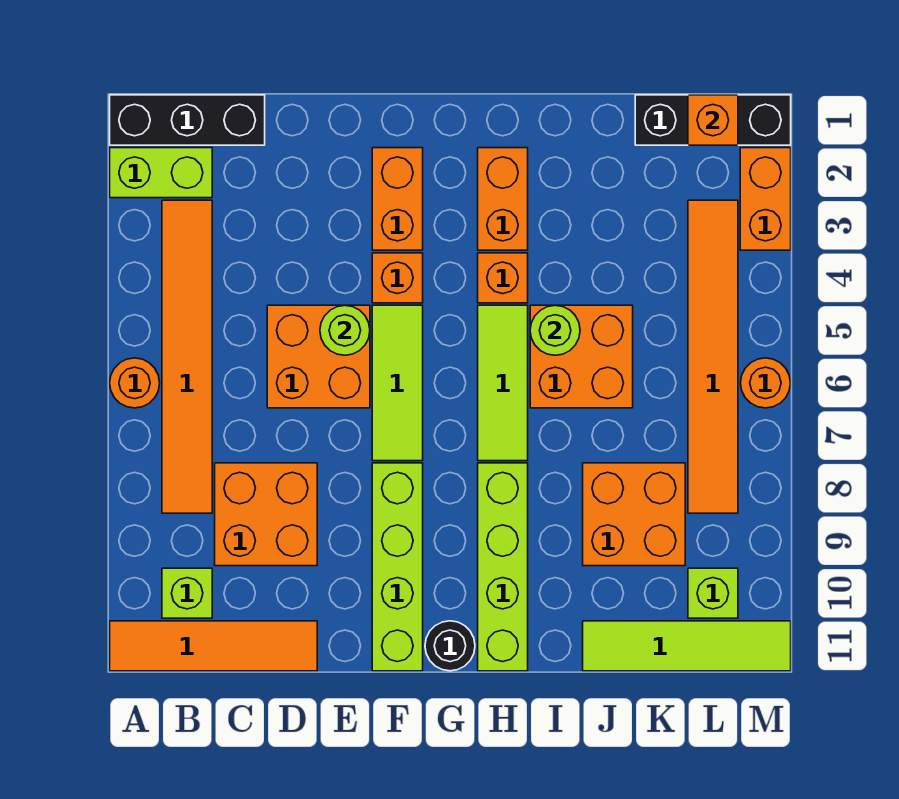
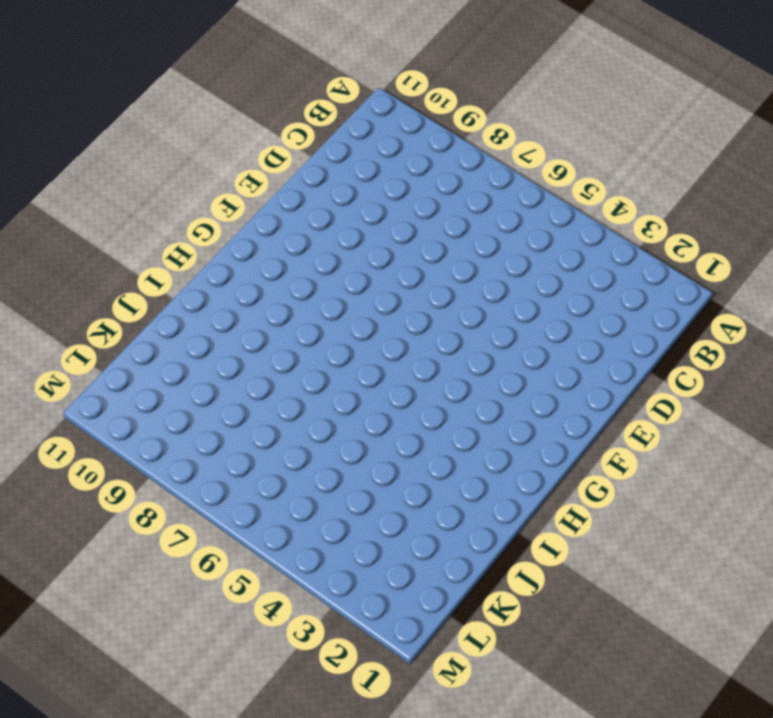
none -> black 1x3 brick [110,95,265,145]
none -> lime 1x2 brick [110,148,212,198]
none -> orange 1x1 round brick [110,358,160,408]

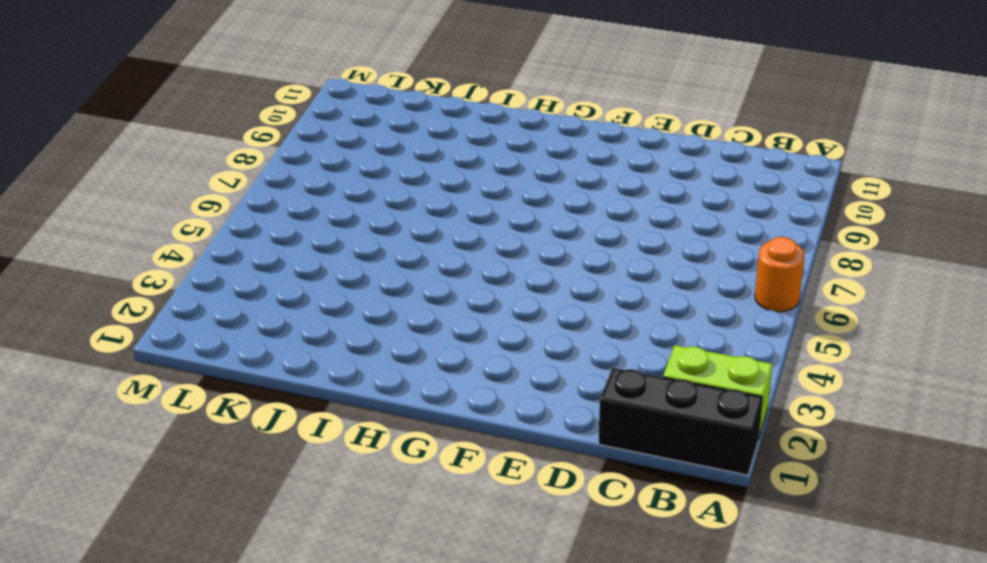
none -> orange 1x4 tile [110,621,317,671]
none -> orange 1x6 tile [162,200,212,513]
none -> lime 1x1 brick [162,568,212,618]

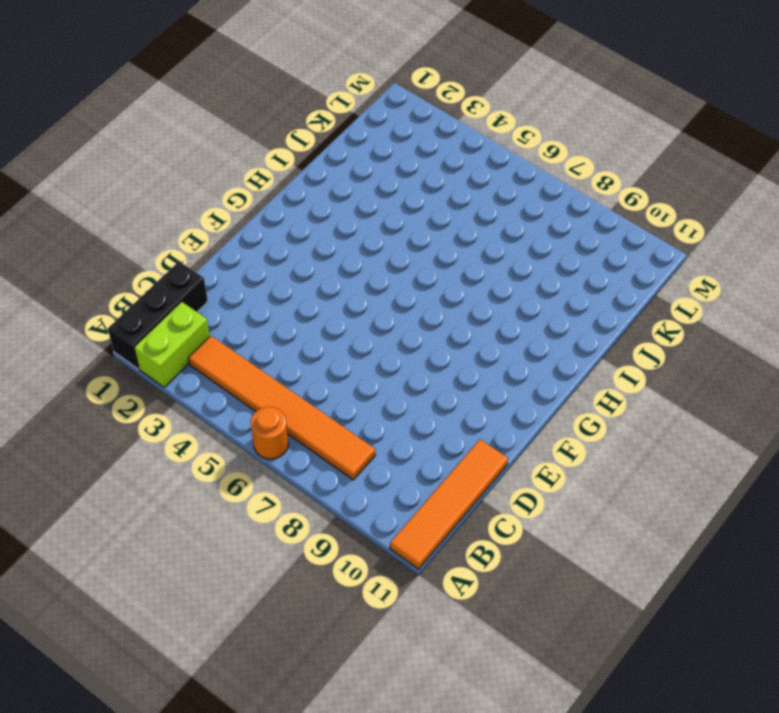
none -> lime 1x1 brick [162,568,212,618]
none -> orange 2x2 brick [215,463,317,566]
none -> orange 2x2 brick [267,305,370,408]

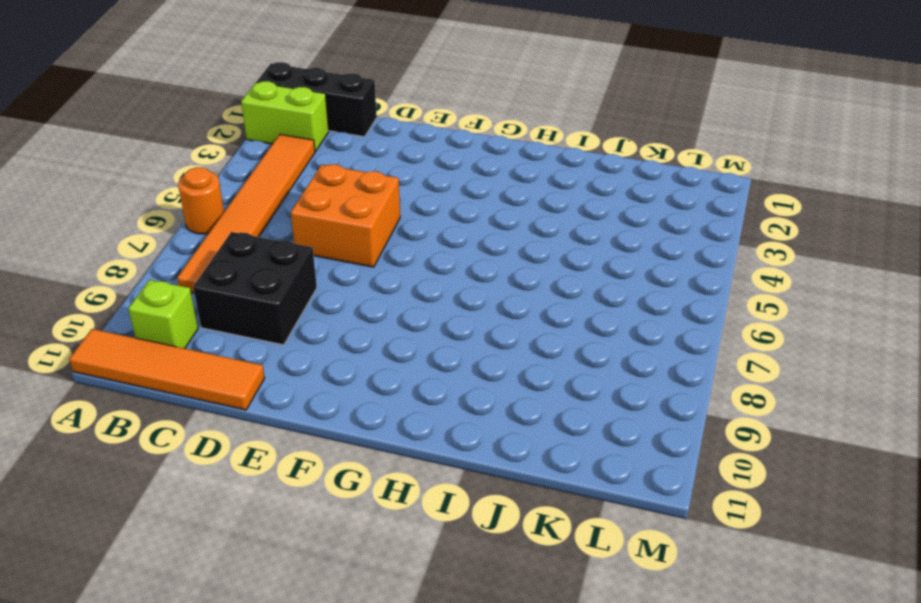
black 2x2 brick [193,232,317,345] -> orange 2x2 brick [215,463,317,566]
none -> orange 1x2 brick [372,148,423,250]
none -> orange 1x1 brick [372,253,423,303]
none -> lime 1x3 tile [372,305,423,461]

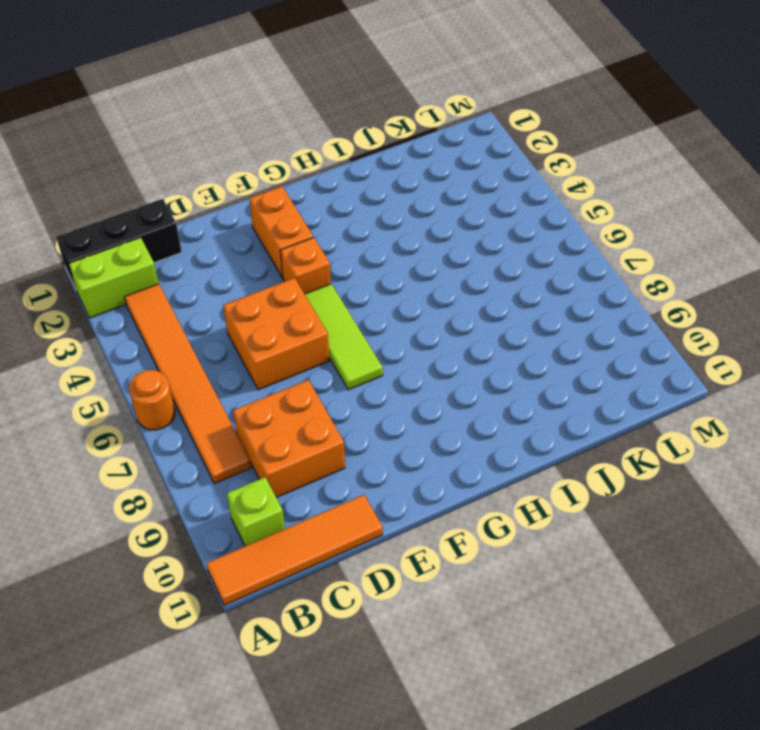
none -> lime 1x4 brick [372,463,423,671]
none -> black 1x1 round brick [425,621,475,671]
none -> orange 1x2 brick [478,148,528,250]

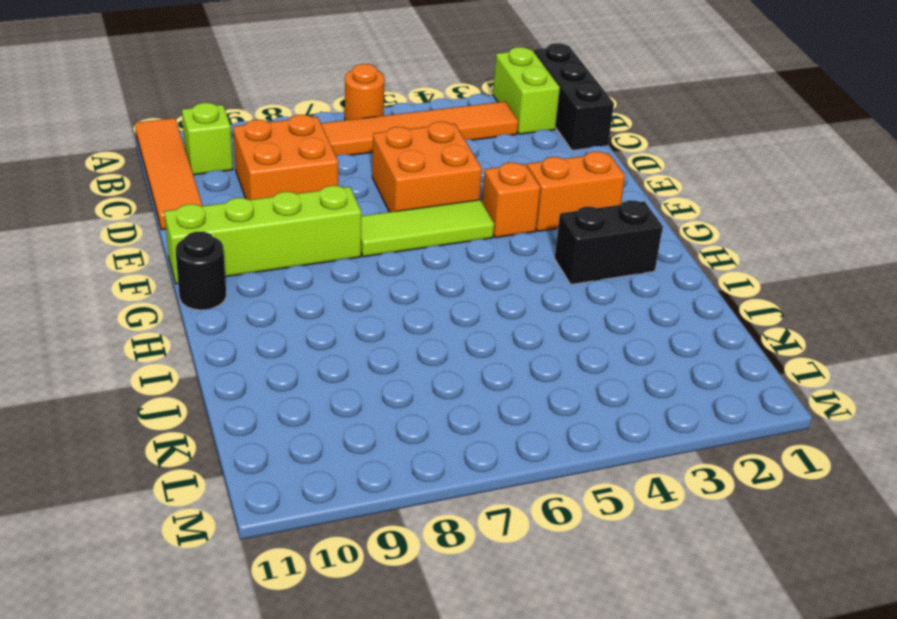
black 1x2 brick [555,200,663,284] -> orange 1x2 brick [478,148,528,250]
none -> orange 1x1 brick [478,253,528,303]
none -> lime 1x3 tile [478,305,528,461]
none -> lime 1x4 brick [478,463,528,671]

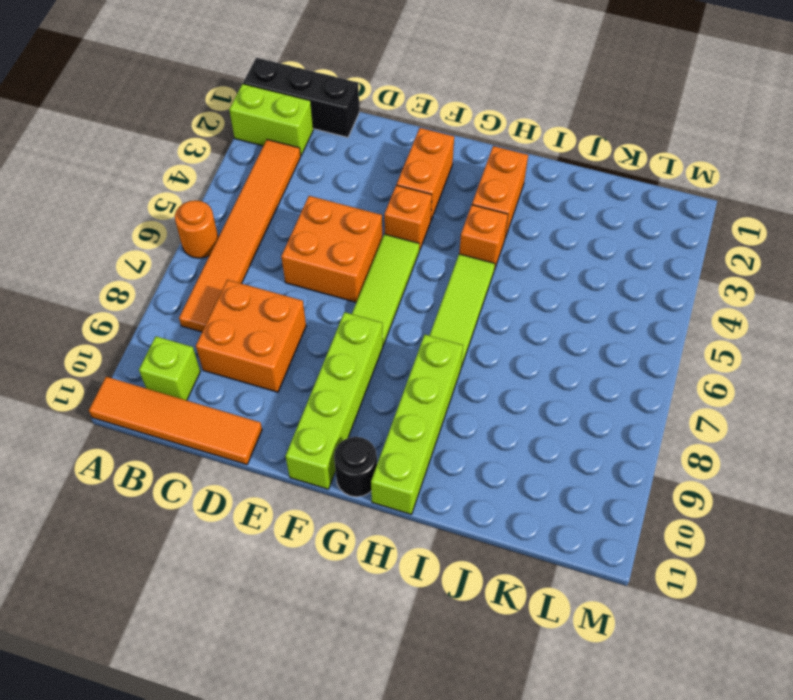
none -> orange 2x2 brick [530,305,633,408]
none -> orange 2x2 brick [583,463,685,566]
none -> lime 1x4 tile [583,621,791,671]

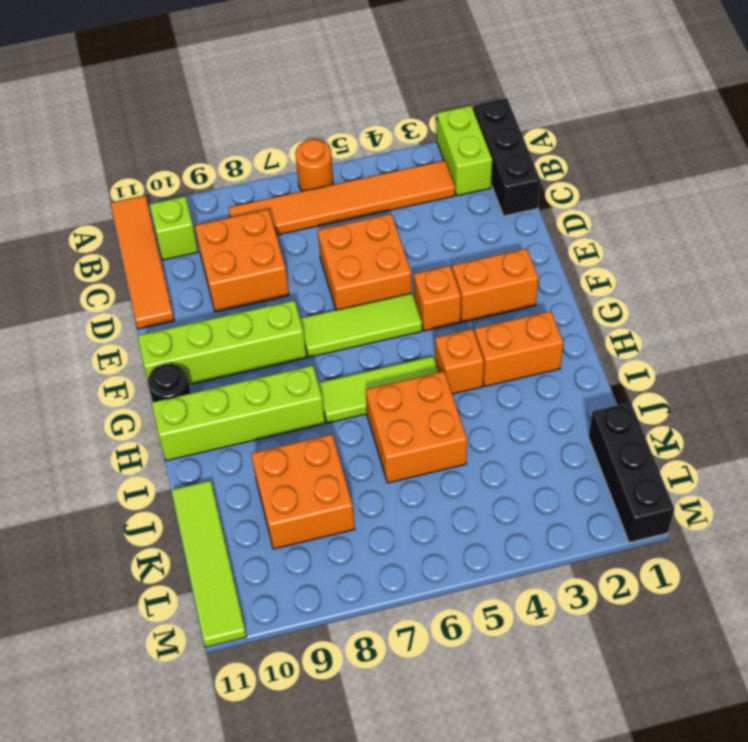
none -> orange 1x6 tile [688,200,738,513]
none -> lime 1x1 brick [688,568,738,618]
none -> orange 1x2 brick [740,148,791,250]

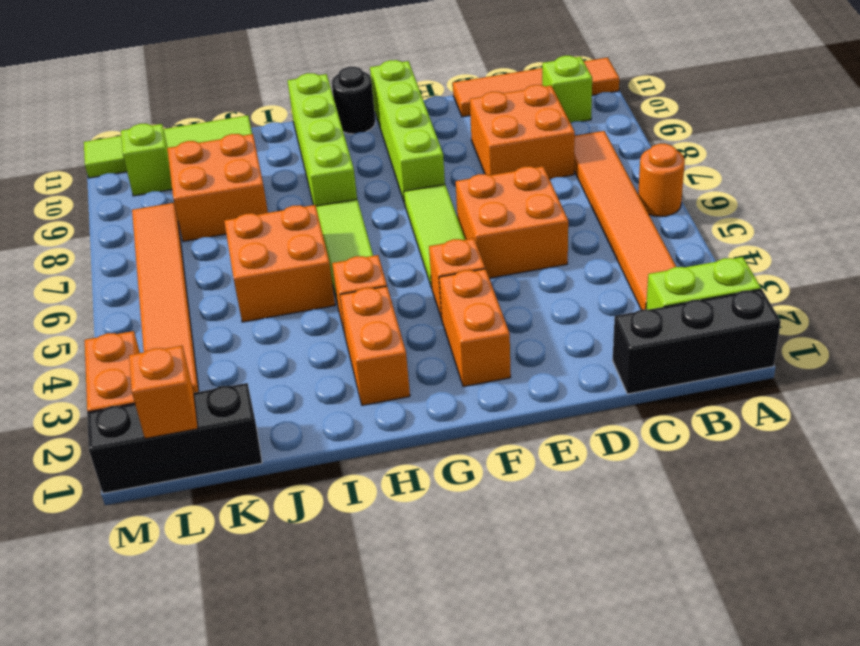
none -> orange 1x1 round brick [741,358,790,408]
none -> lime 1x1 round brick [320,305,370,355]
none -> lime 1x1 round brick [530,305,580,355]

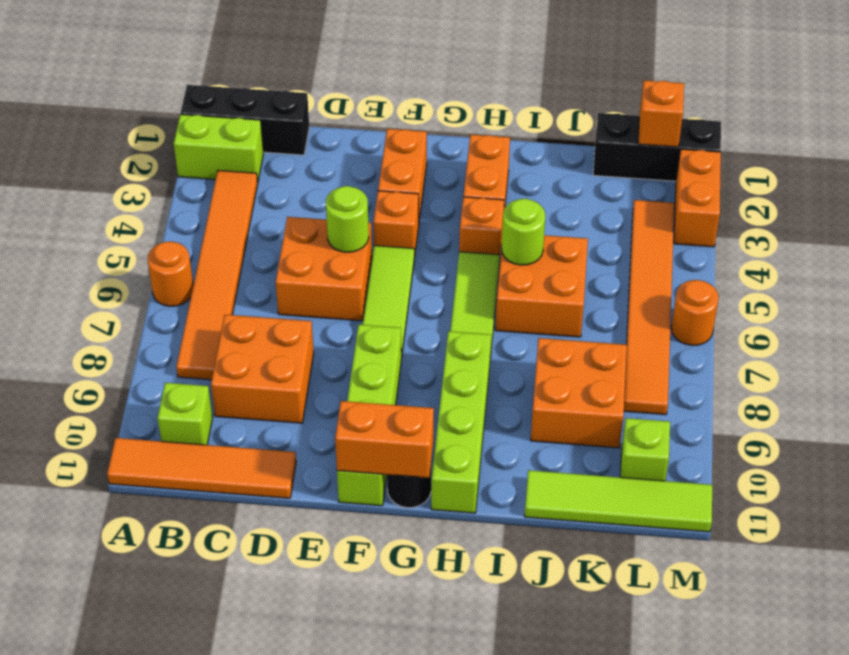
orange 1x2 brick [335,401,434,478] -> none

